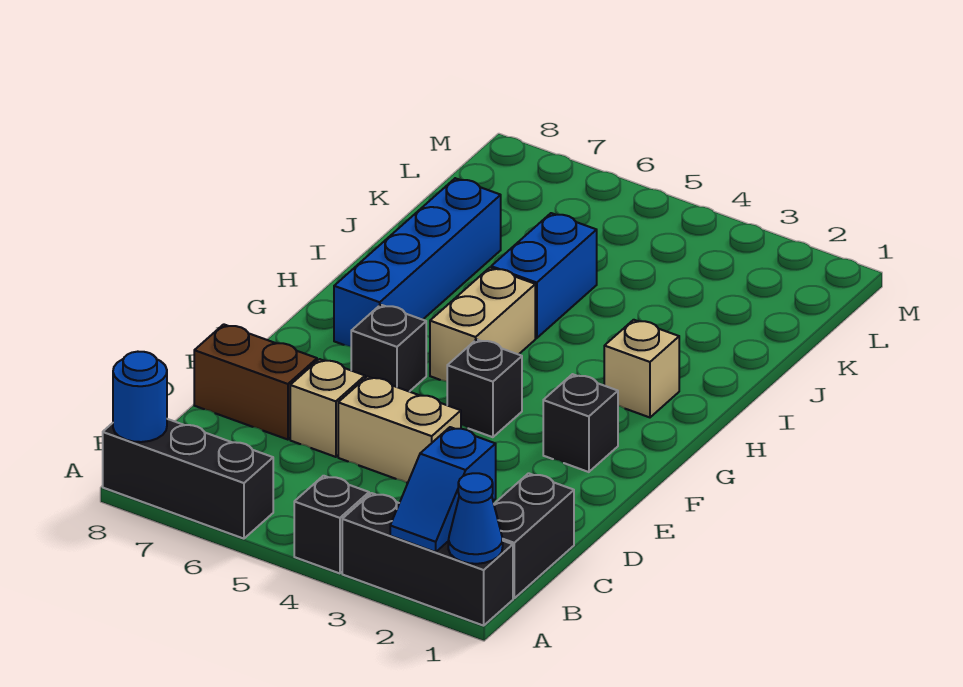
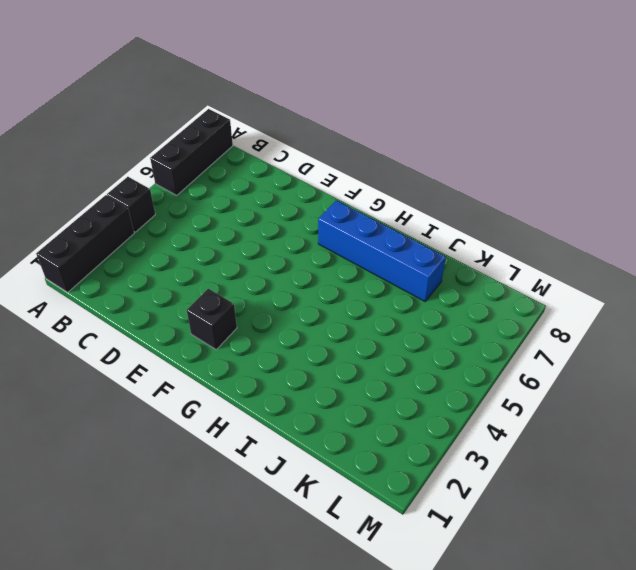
none -> black 1x2 brick [494,473,574,598]
none -> tan 1x2 brick [338,377,461,483]
none -> tan 1x1 brick [290,359,365,457]

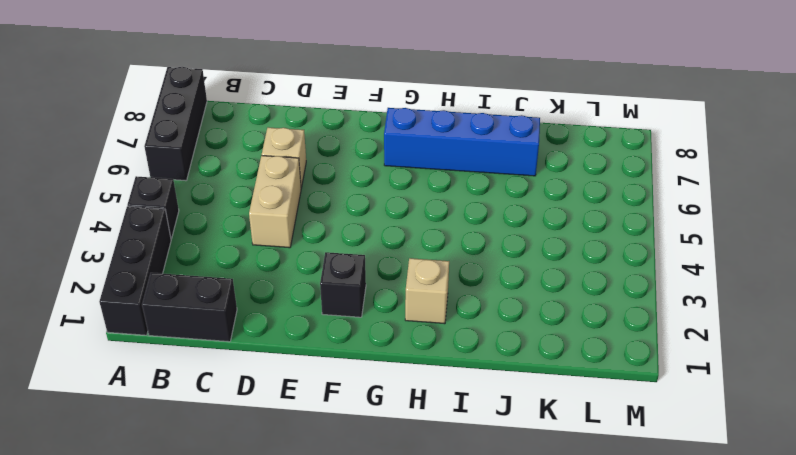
none -> brown 1x2 brick [194,324,317,440]
none -> black 1x1 brick [447,339,522,437]
none -> black 1x1 brick [351,305,426,392]

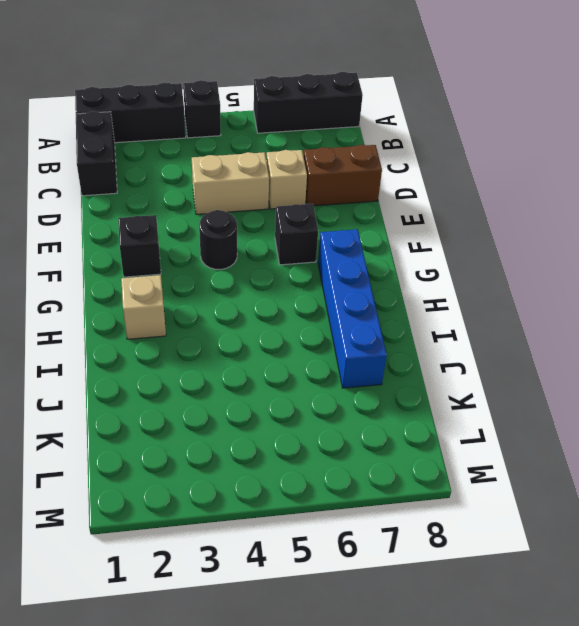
black 1x1 round brick [199,210,237,270] -> black 1x1 brick [447,339,522,437]
none -> tan 1x2 brick [430,268,535,381]
none -> blue 1x2 brick [491,213,597,338]
none -> blue 1x1 cone [448,473,503,564]

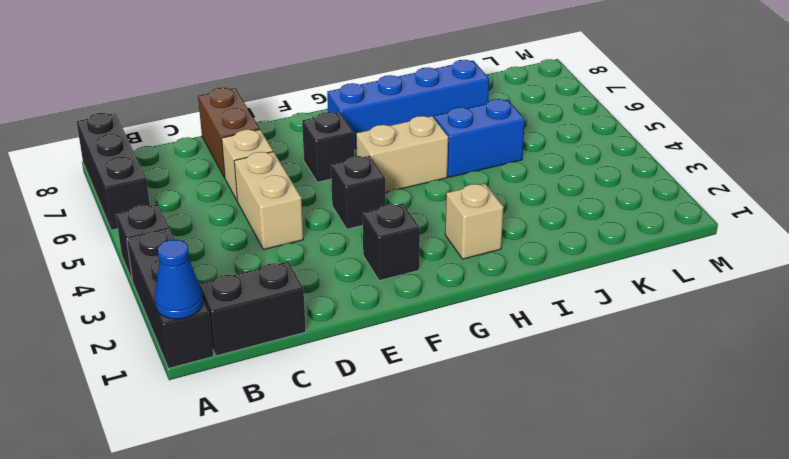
none -> blue 1x2 slope [390,427,496,552]
none -> blue 1x1 round brick [113,352,167,442]

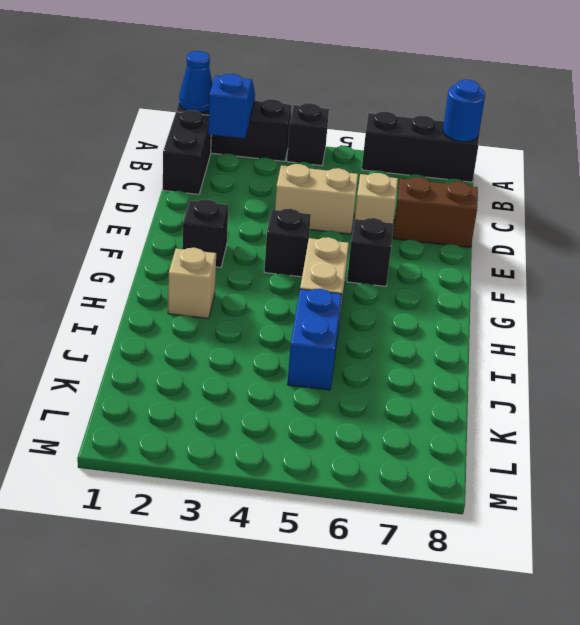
none -> blue 1x4 brick [334,178,501,347]

